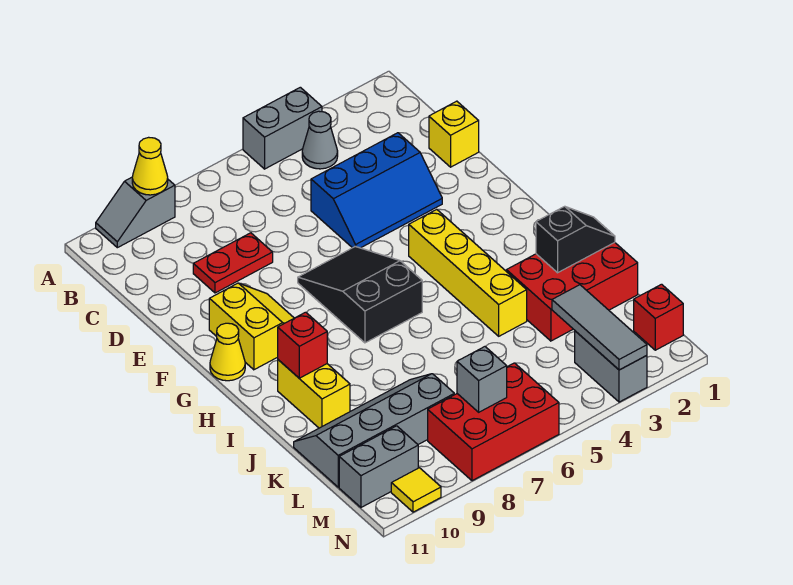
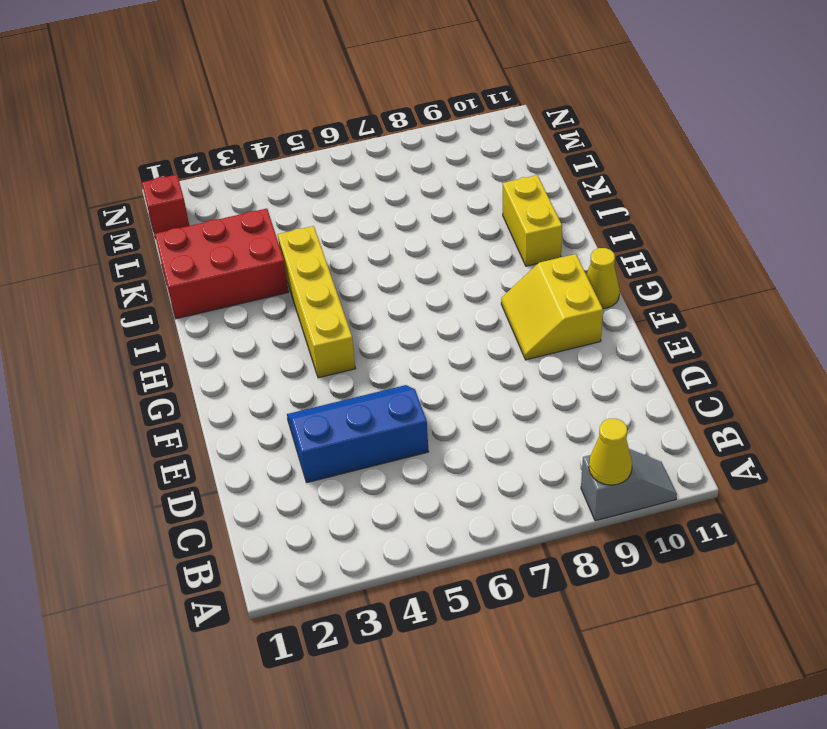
none -> grey 1x2 brick [243,87,322,169]
none -> grey 1x1 cone [302,111,338,169]
none -> yellow 1x1 brick [429,101,479,167]

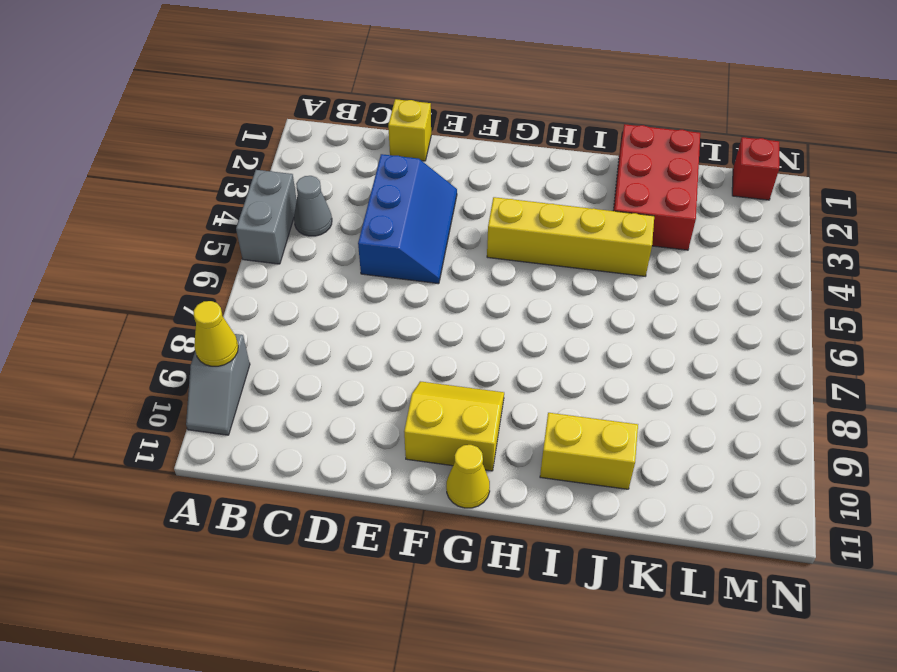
none -> red 1x2 plate [193,233,273,293]
none -> black 2x3 slope [298,246,422,343]
none -> grey 2x4 slope [294,374,454,487]

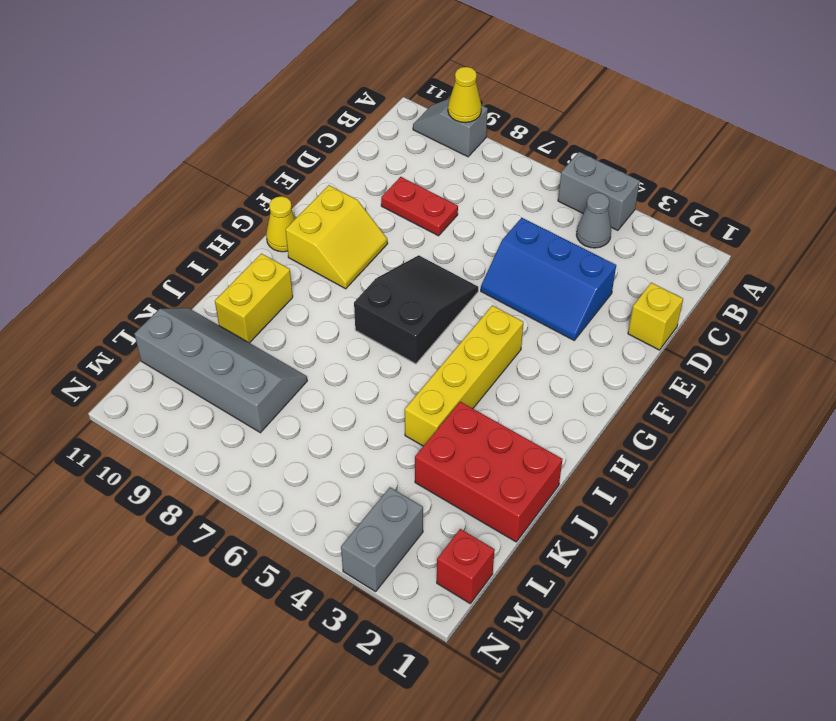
none -> red 2x3 brick [428,363,559,481]
none -> grey 1x2 brick [339,426,418,507]
none -> yellow 1x1 tile [391,468,441,512]

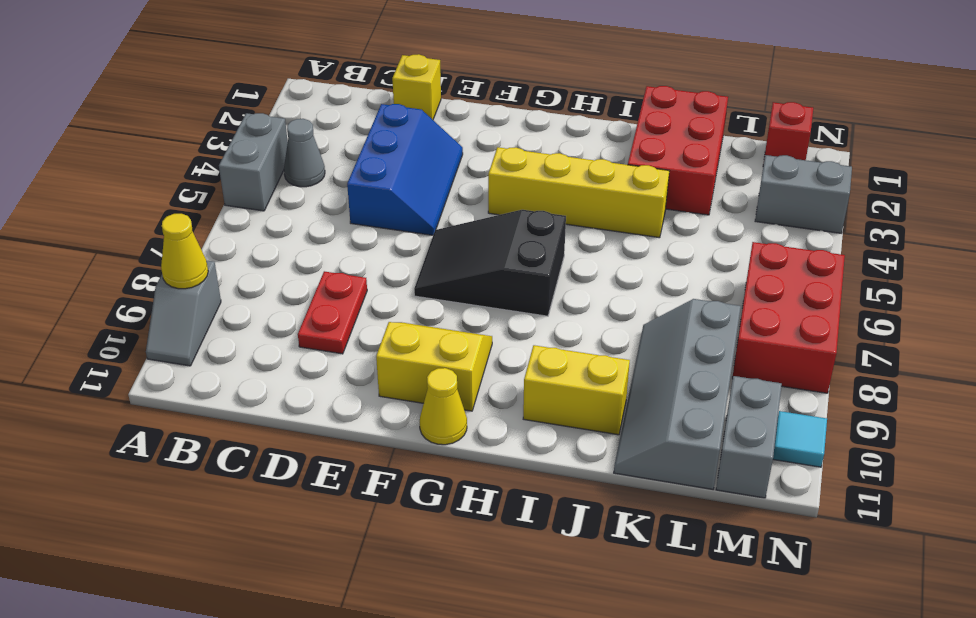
cyan 1x1 tile [773,411,827,467] -> yellow 1x1 tile [391,468,441,512]
none -> red 1x1 brick [278,312,327,378]
none -> black 1x2 slope [536,206,615,273]
none -> grey 1x3 tile [552,285,647,370]

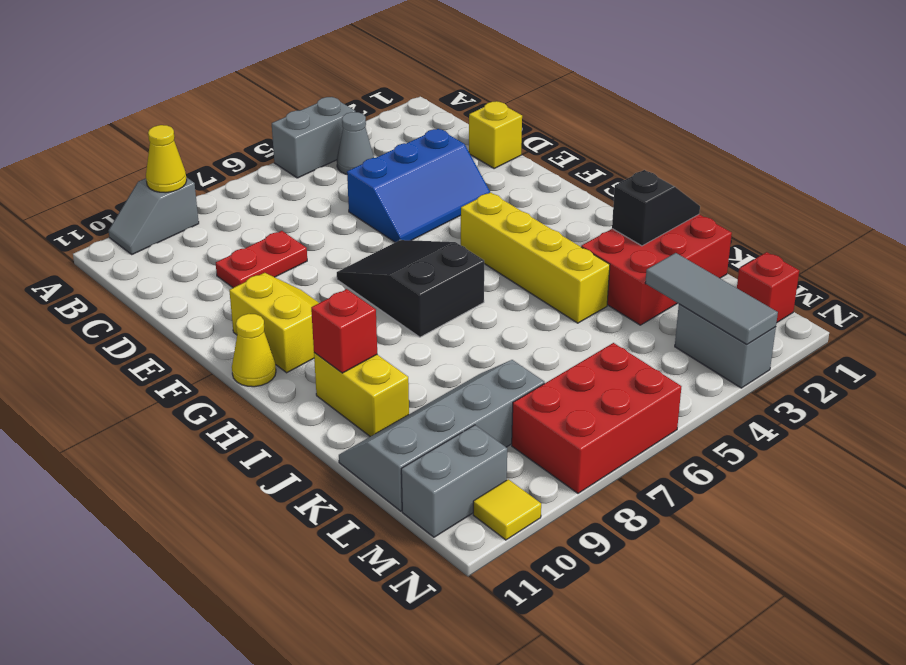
none -> grey 1x1 brick [457,347,507,412]

